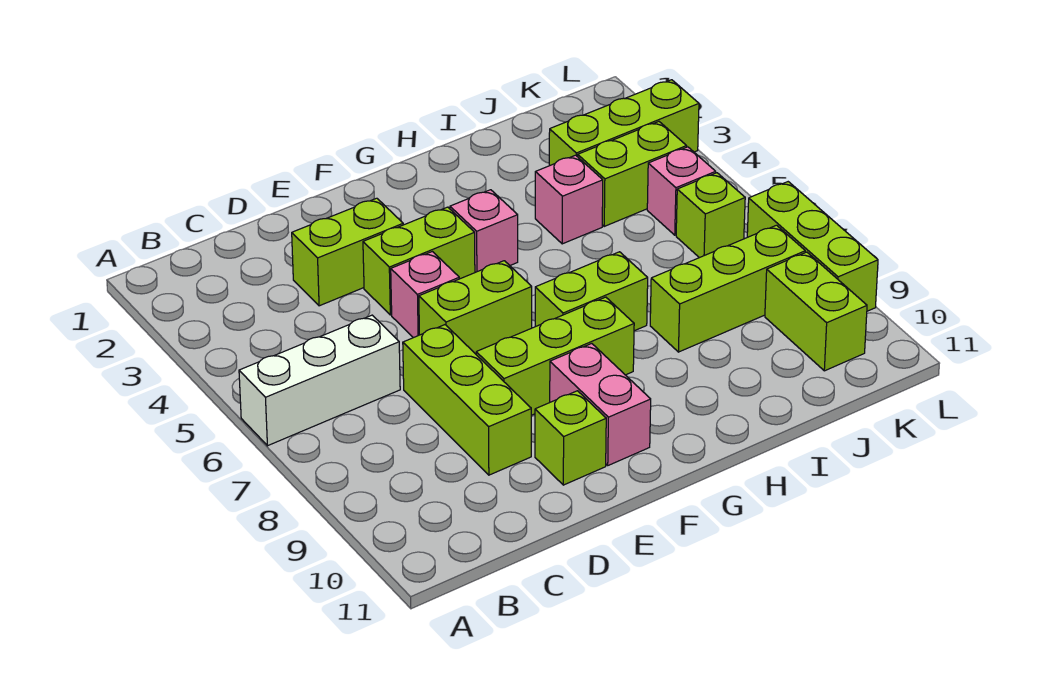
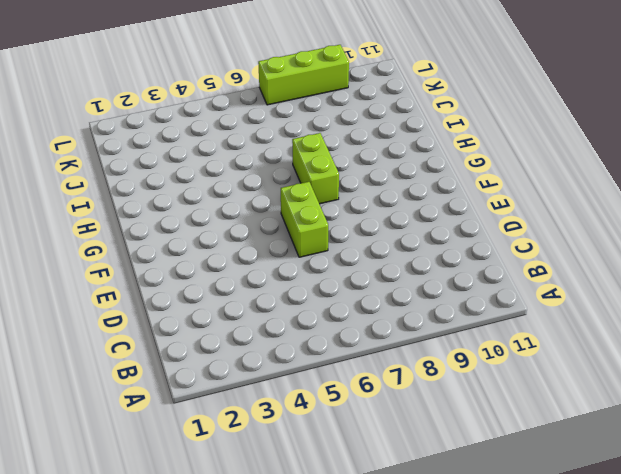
none -> white 1x3 brick [239,315,400,446]
none -> lime 1x2 brick [292,198,403,306]
none -> lime 1x3 brick [403,325,531,475]

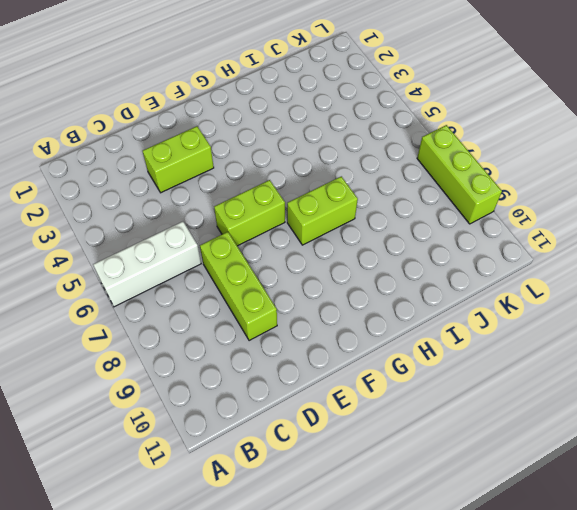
none -> lime 1x2 brick [363,207,475,315]
none -> pink 1x1 brick [391,252,459,338]
none -> lime 1x3 brick [476,297,634,415]

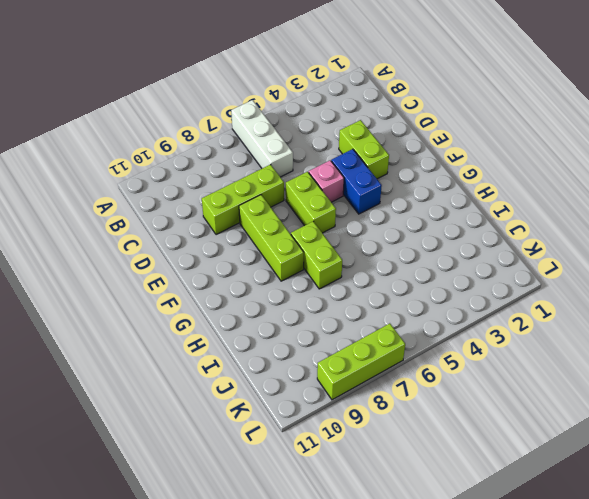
blue 1x2 brick [331,149,382,214] -> lime 1x2 brick [363,207,475,315]
none -> lime 1x1 brick [535,391,606,485]
none -> pink 1x2 brick [550,344,651,465]
none -> pink 1x1 brick [450,190,518,272]

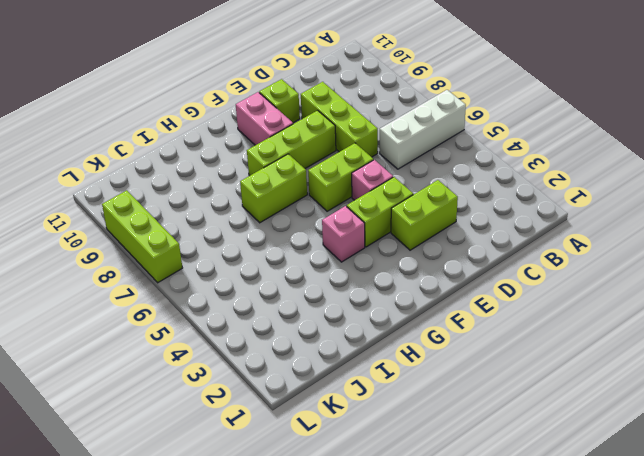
none -> pink 1x1 brick [535,155,603,244]
none -> lime 1x3 brick [650,225,805,352]
none -> lime 1x3 brick [549,80,699,166]

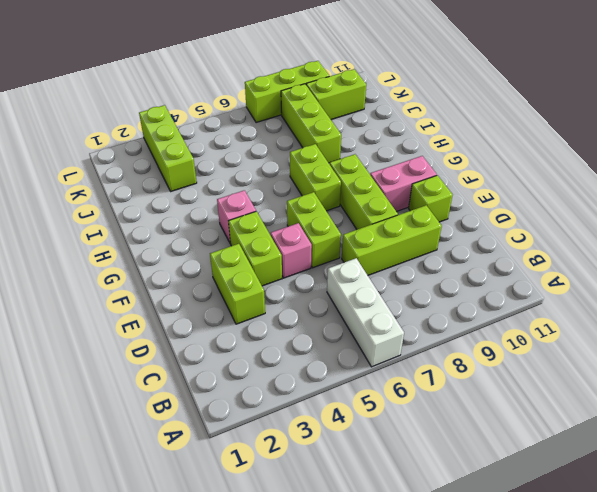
none -> pink 1x1 brick [535,155,603,244]
none -> lime 1x2 brick [578,122,687,226]
none -> pink 1x1 brick [647,147,716,235]

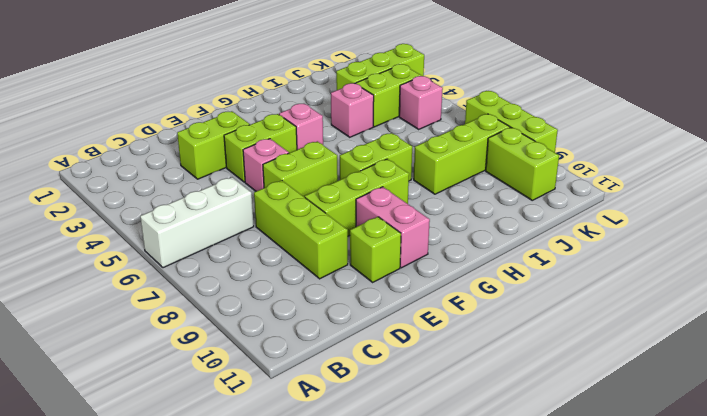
none -> lime 1x1 brick [676,173,745,258]

